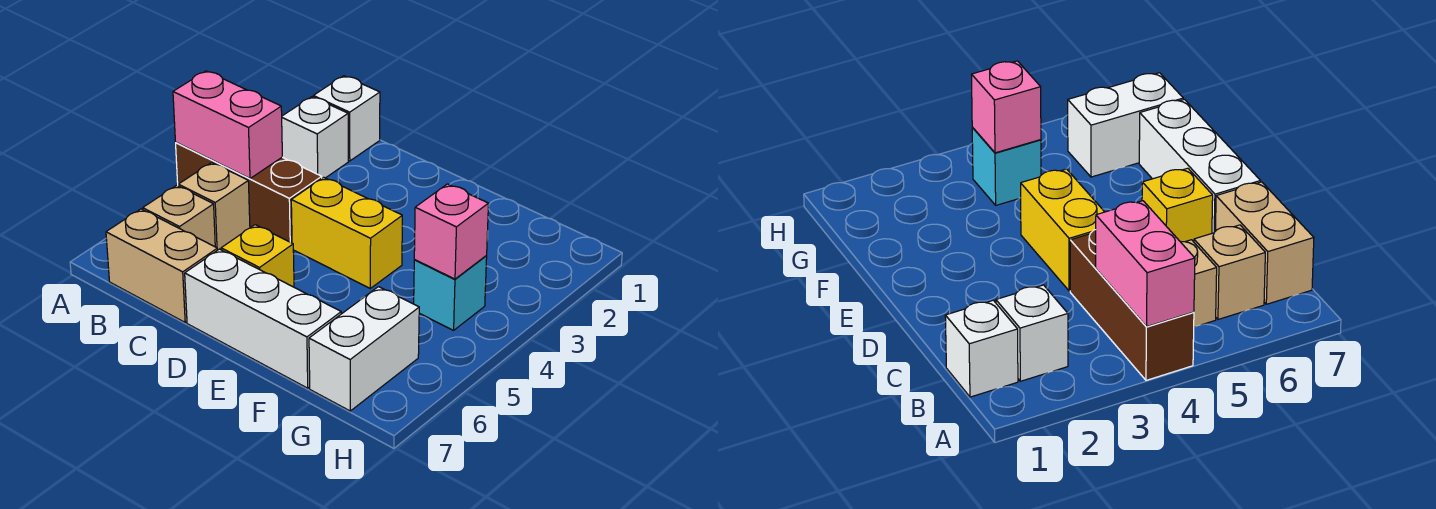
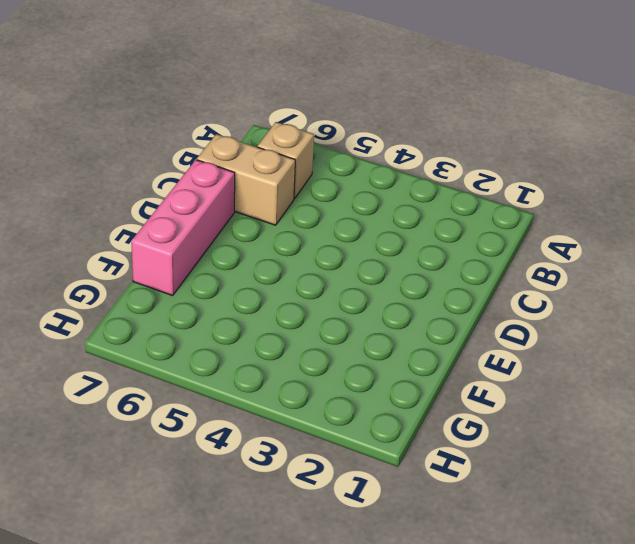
tan 1x2 brick [197,134,295,225] -> tan 1x2 brick turned to [106,209,218,322]
pink 1x3 brick [131,160,235,296] -> white 1x3 brick [185,249,341,388]
none -> brown 1x3 brick [176,143,322,243]
none -> white 1x1 brick [313,76,380,161]
none -> white 1x1 brick [282,97,348,178]

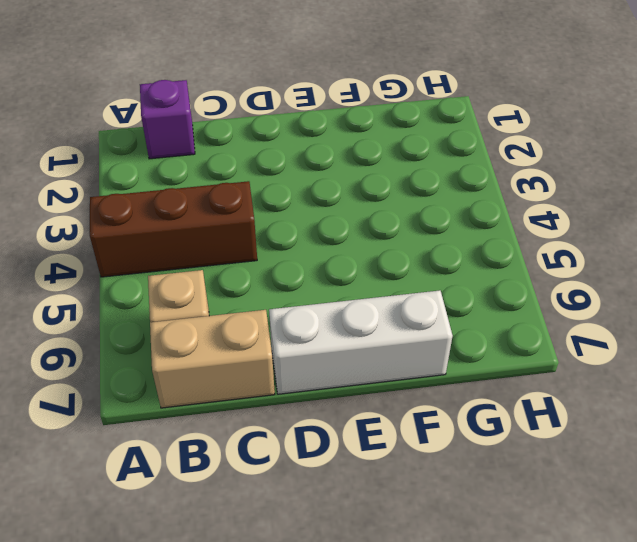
purple 1x1 brick [140,80,195,159] -> white 1x1 brick [313,76,380,161]
none -> white 1x1 brick [282,97,348,178]
none -> tan 1x1 brick [178,162,250,250]
none -> yellow 1x2 brick [291,177,402,288]

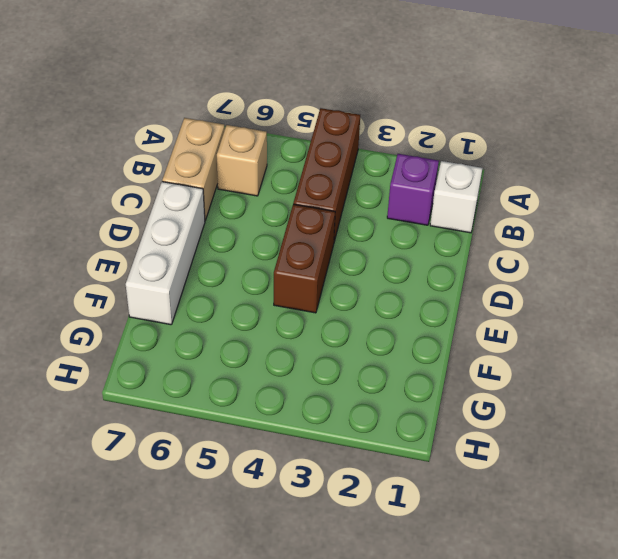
purple 1x1 brick [387,154,439,225] -> white 1x1 brick [282,97,348,178]
brown 1x2 brick [274,204,335,313] -> yellow 1x2 brick [291,177,402,288]
none -> tan 1x1 brick [178,162,250,250]
none -> yellow 1x1 brick [221,225,294,287]
none -> cyan 1x1 brick [414,256,487,330]

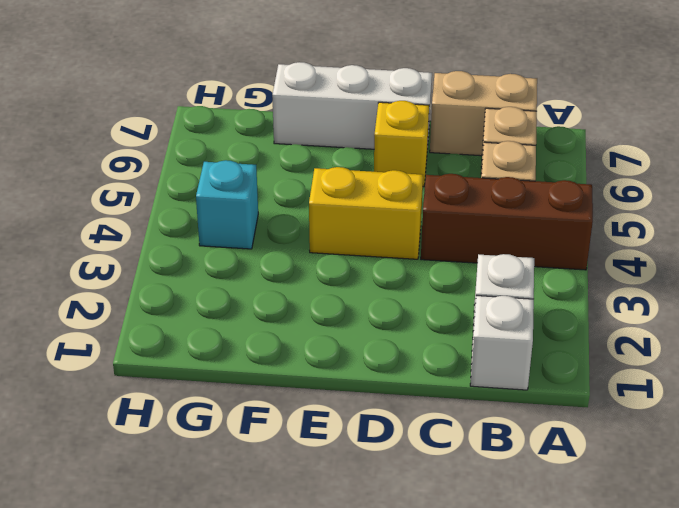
none -> white 1x2 brick [309,287,419,411]
none -> pink 1x2 brick [173,71,282,178]
none -> pink 1x1 brick [414,184,488,279]

